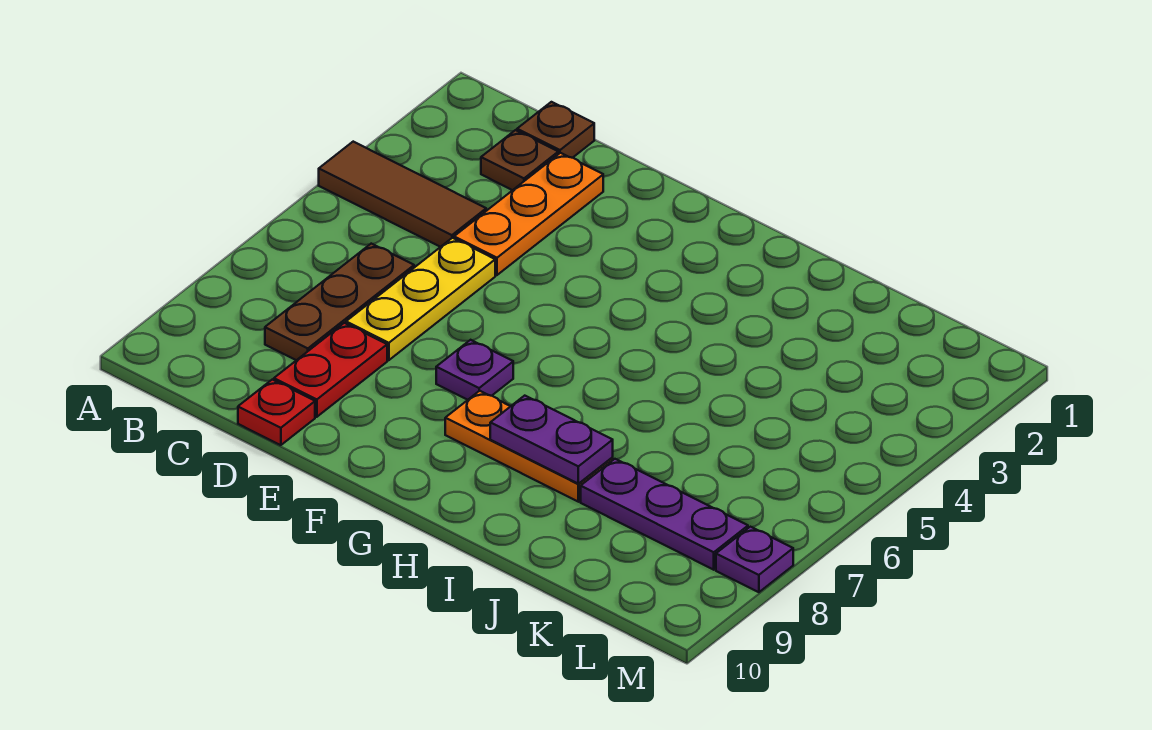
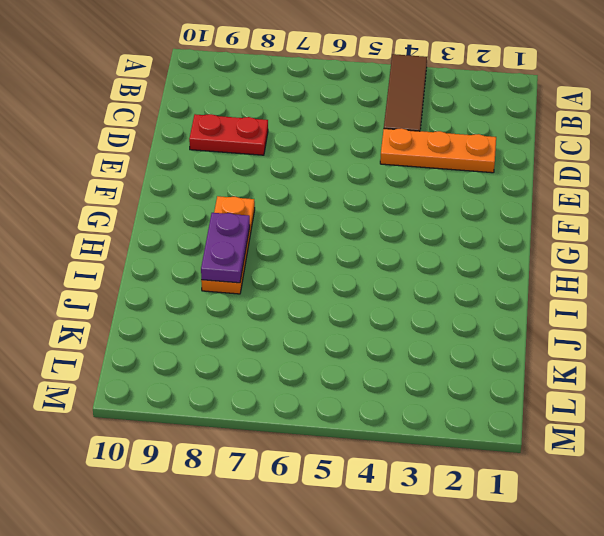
none -> brown 1x1 plate [517,102,594,158]
none -> brown 1x1 plate [481,130,558,190]
none -> brown 1x3 plate [265,244,414,360]

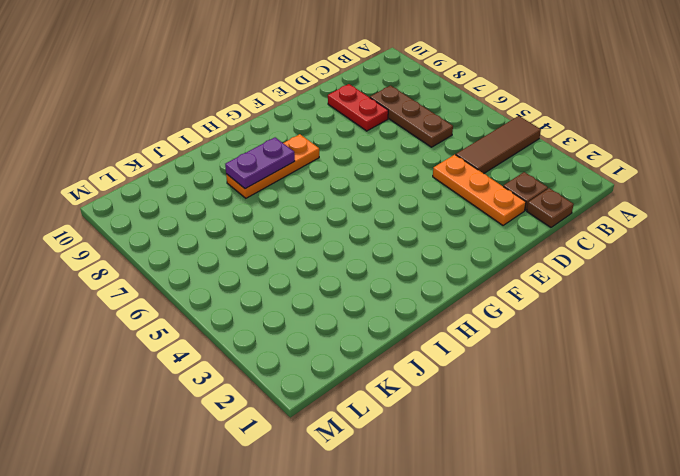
none -> yellow 1x3 plate [346,238,495,360]
none -> red 1x1 plate [238,380,315,445]
none -> purple 1x1 plate [436,340,513,400]

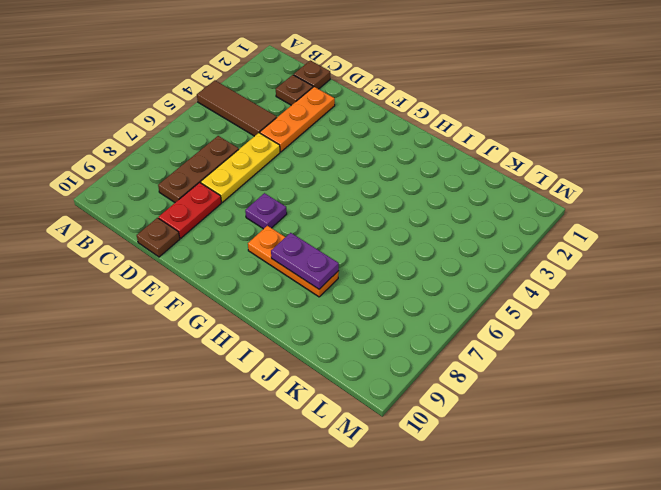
brown 1x1 plate [137,218,180,257] -> red 1x1 plate [238,380,315,445]
none -> purple 1x3 plate [581,459,748,570]
none -> purple 1x1 plate [716,527,793,592]

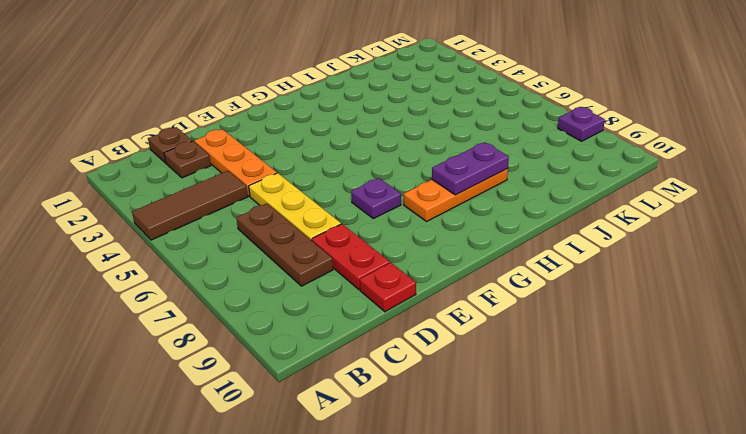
none -> purple 1x3 plate [581,459,748,570]

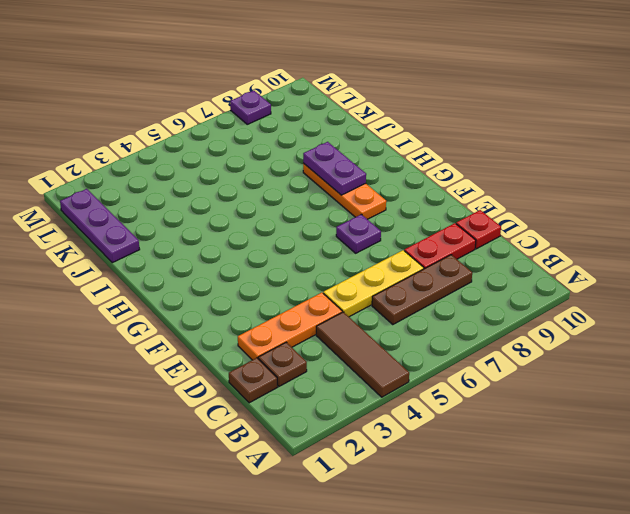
purple 1x3 plate [60,189,140,263] -> purple 1x3 plate moved to [581,459,748,570]

